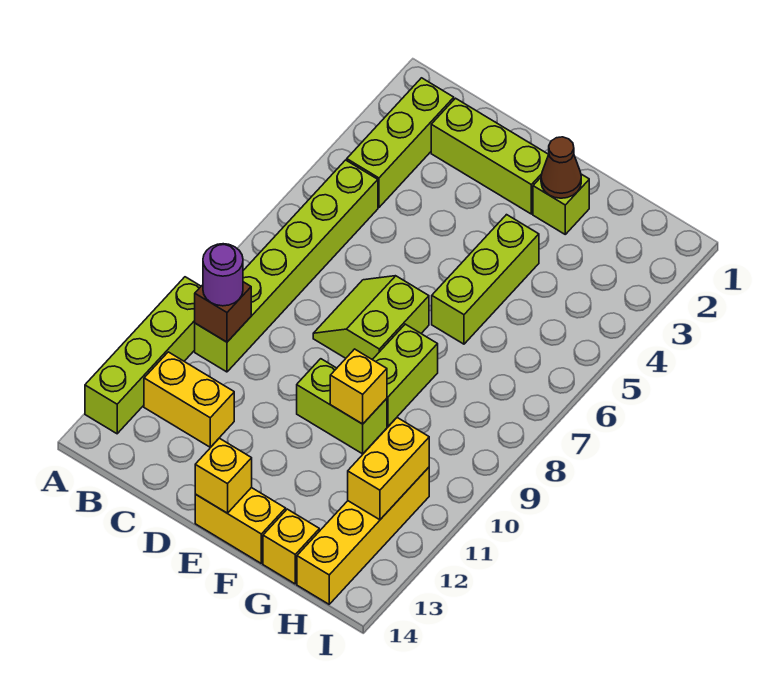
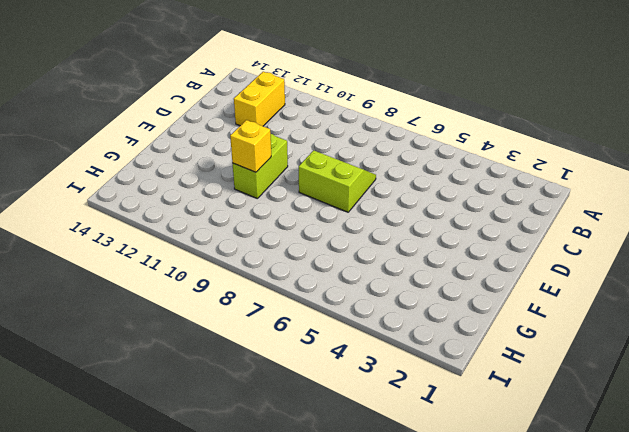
none -> lime 1x4 brick [85,277,201,434]
none -> lime 1x3 brick [347,78,454,207]
none -> lime 1x6 brick [195,160,378,372]

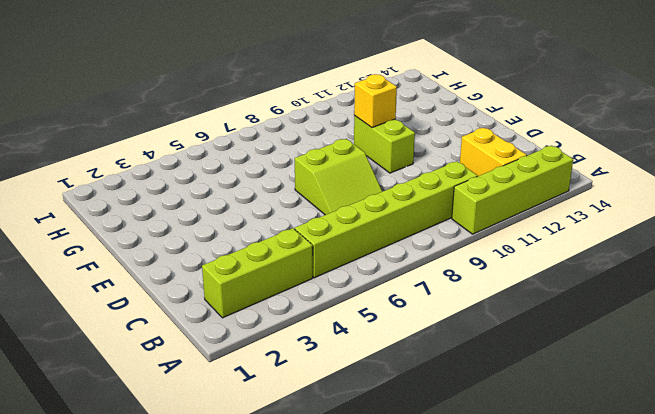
none -> lime 1x3 brick [431,98,549,214]
none -> yellow 1x2 brick [195,487,286,563]
none -> lime 1x1 brick [533,174,589,234]

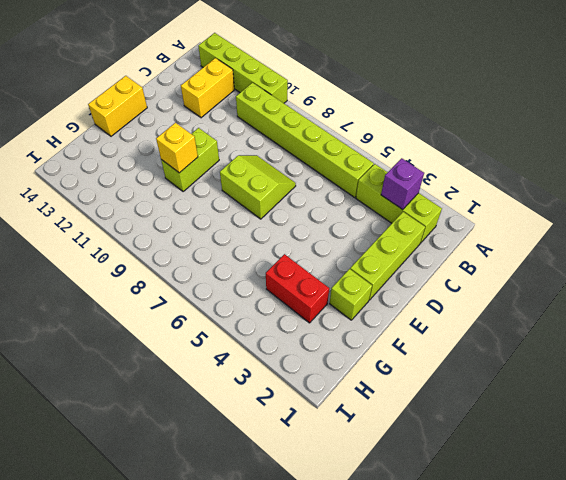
purple 1x1 brick [381,158,424,210] -> none
red 1x2 brick [266,254,329,323] -> none
none -> lime 1x3 brick [432,215,539,344]
none -> lime 1x2 brick [373,324,438,426]
none -> yellow 1x1 brick [263,509,319,584]

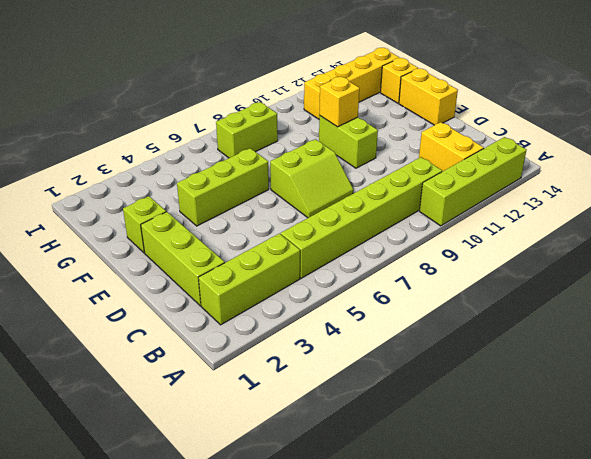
lime 1x2 brick [216,102,278,158] -> lime 1x2 brick moved to [373,324,438,426]
none -> brown 1x1 brick [195,282,251,342]
none -> yellow 1x1 brick [195,438,252,513]
none -> brown 1x1 cone [541,137,581,198]

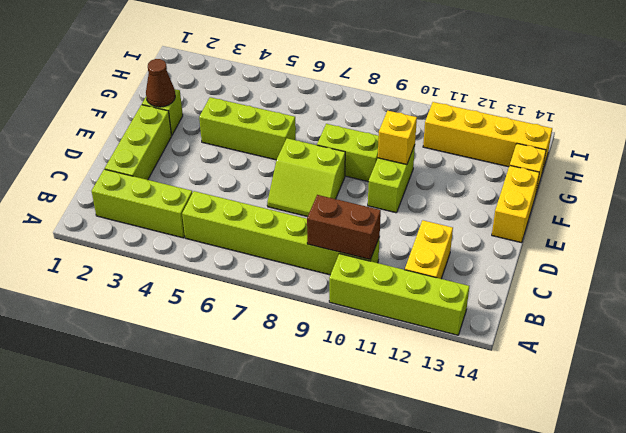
brown 1x2 brick [307,195,381,260] -> brown 1x1 brick [195,282,251,342]
none -> yellow 1x1 brick [195,438,252,513]
none -> yellow 1x2 brick [348,418,429,520]
none -> purple 1x1 round brick [203,244,243,306]

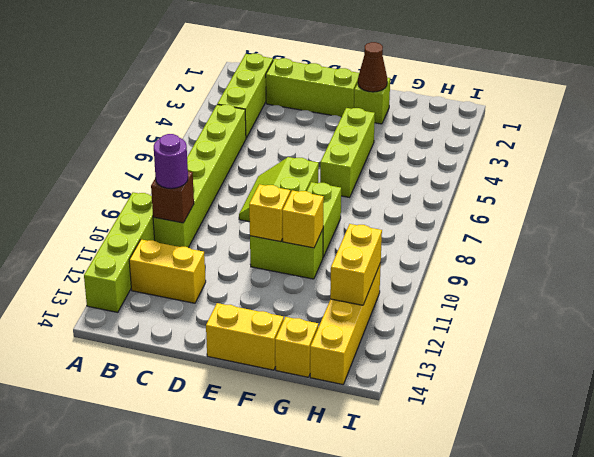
yellow 1x1 brick [249,184,290,242] -> yellow 1x1 brick moved to [195,438,252,513]

